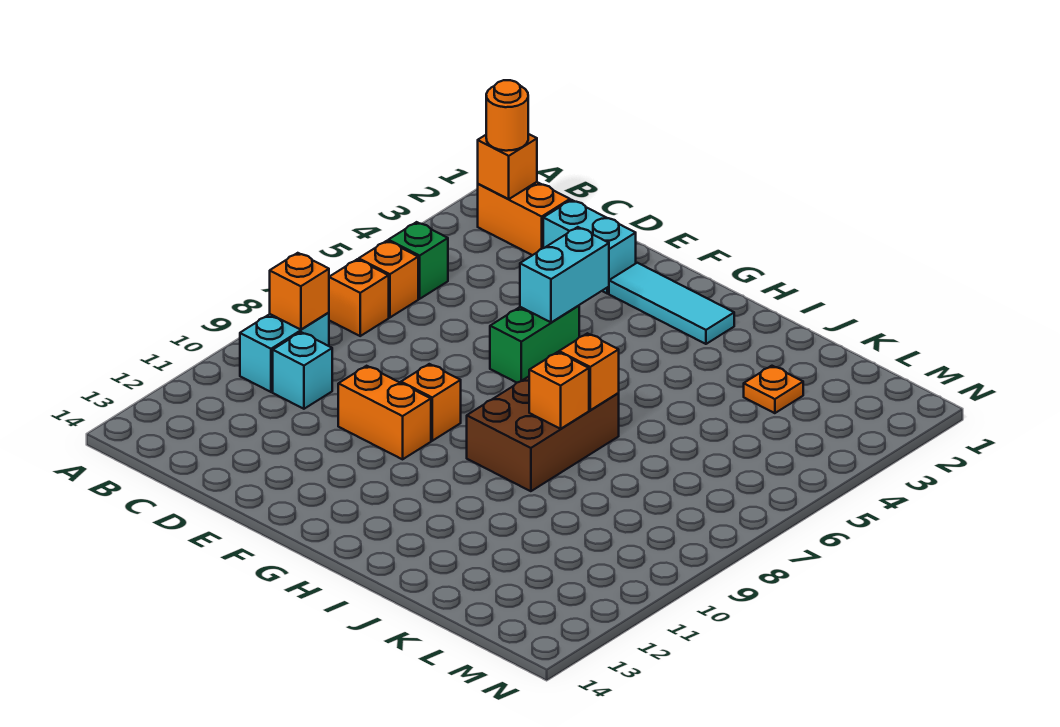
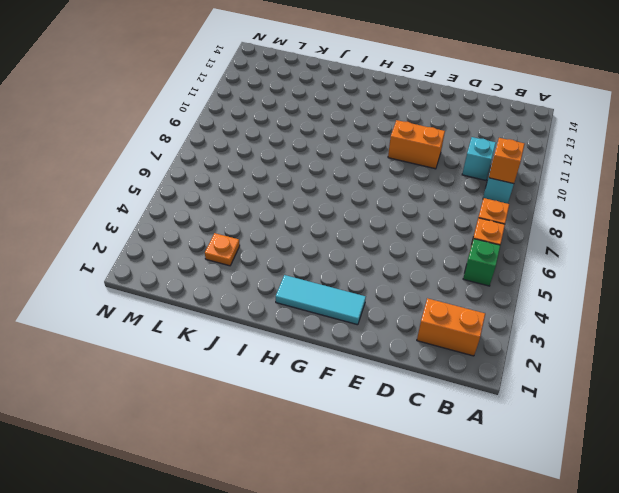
none -> cyan 1x2 brick [543,200,636,293]
none -> green 1x2 brick [490,306,579,383]
none -> orange 1x1 brick [401,364,461,441]

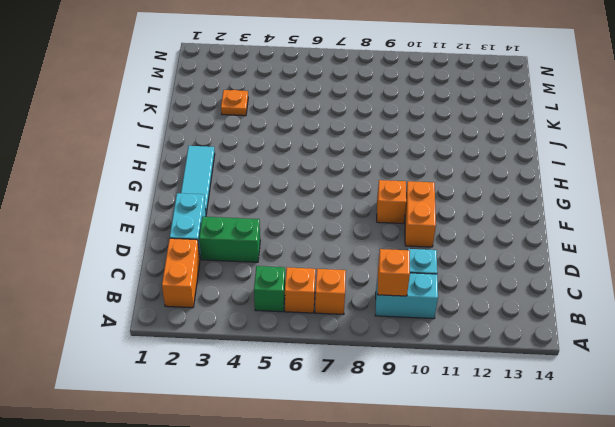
green 1x2 brick [199,217,260,262] -> green 1x2 brick moved to [490,306,579,383]
none -> brown 2x3 brick [467,377,619,491]
none -> orange 1x1 brick [478,134,537,199]
none -> cyan 1x2 brick [520,227,609,322]

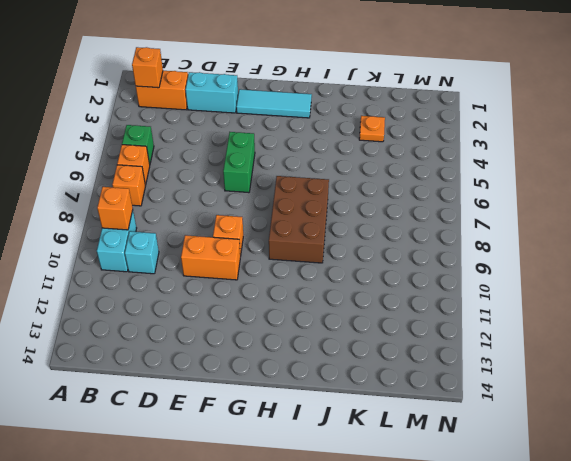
none -> cyan 1x2 brick [520,227,609,322]
none -> orange 1x1 brick [559,333,619,410]
none -> orange 1x1 brick [529,352,589,429]

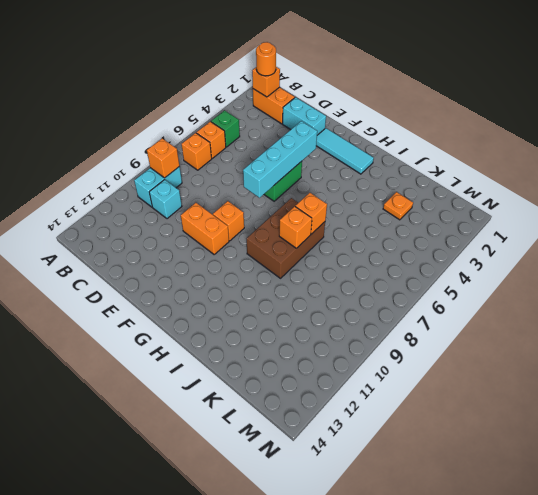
cyan 1x4 brick [243,121,317,198] -> cyan 1x2 brick [520,227,609,322]

